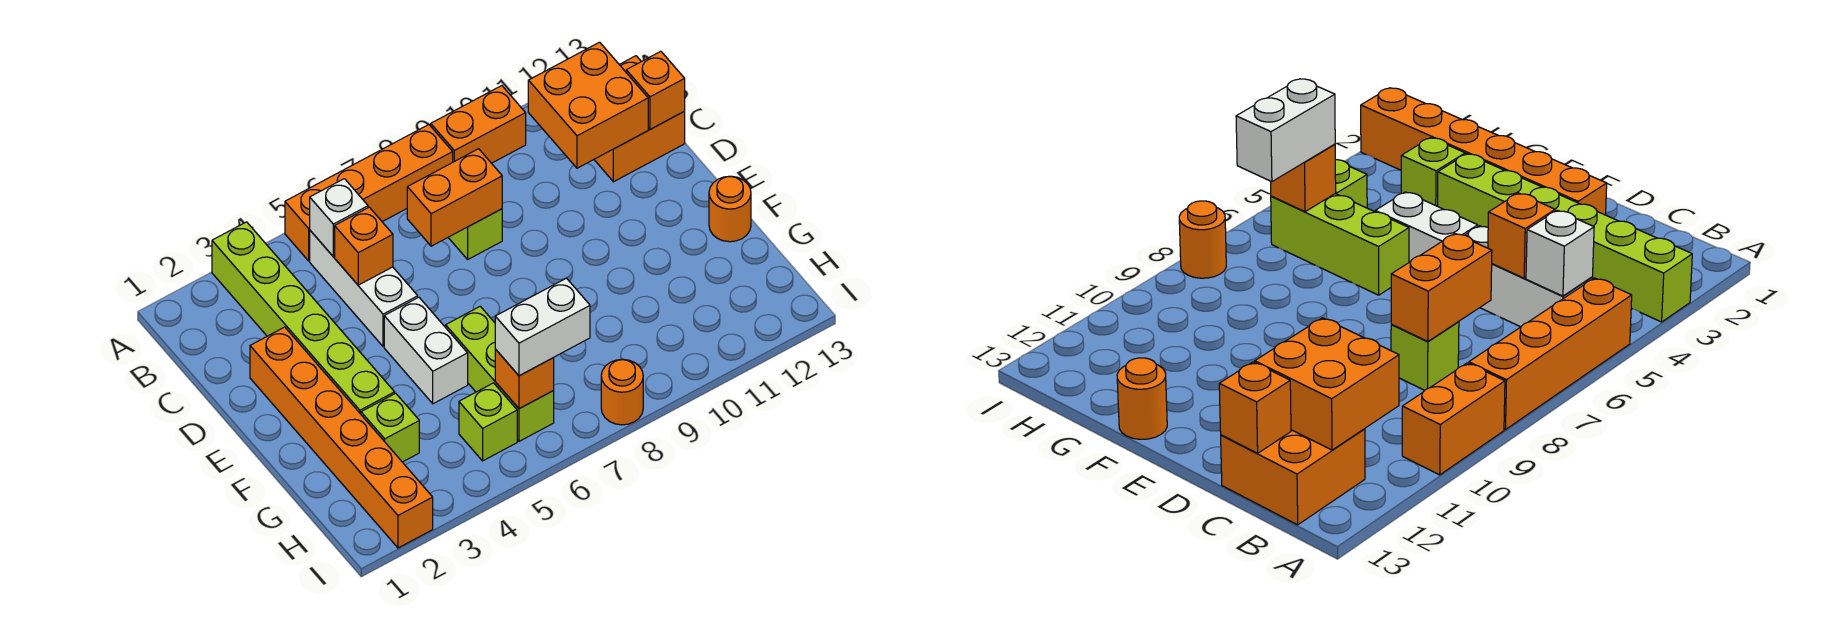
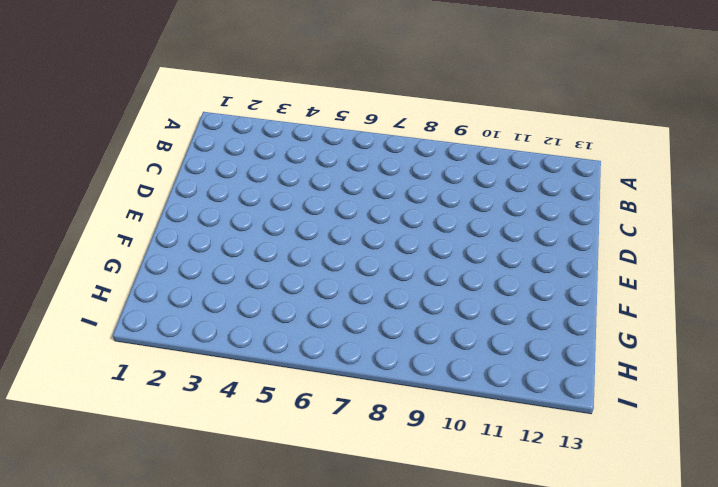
none -> lime 1x6 brick [212,222,395,414]
none -> orange 1x4 brick [285,125,453,261]
none -> orange 1x2 brick [431,86,526,163]

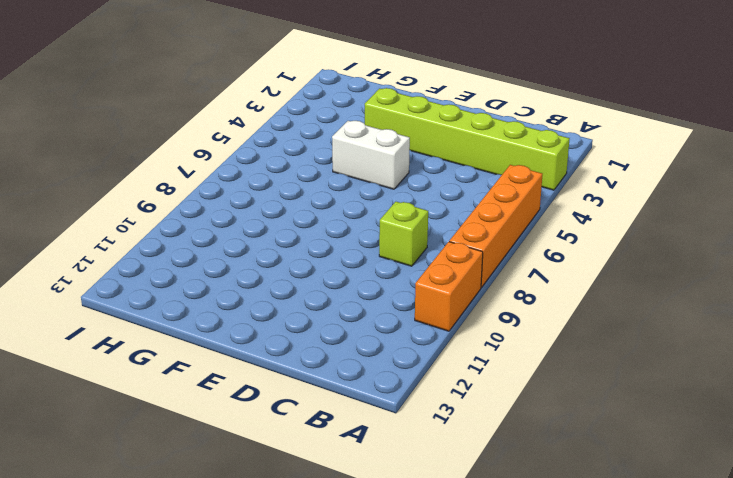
none -> white 1x3 brick [310,231,418,347]
none -> orange 2x2 brick [594,56,685,182]
none -> orange 1x6 brick [250,327,433,548]

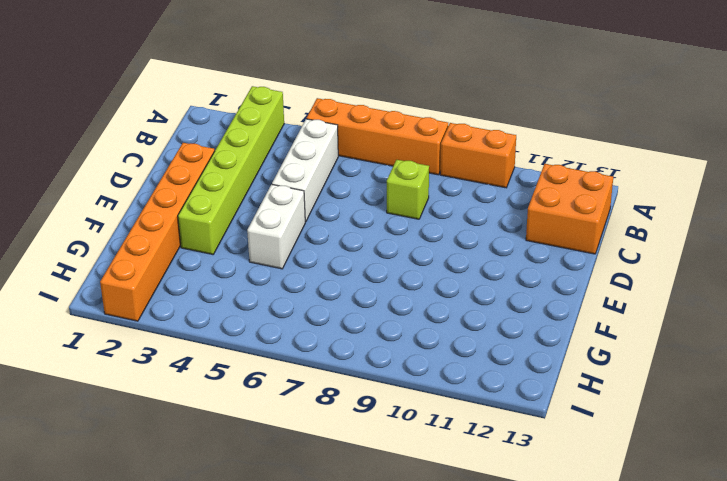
none -> lime 1x3 brick [446,306,554,441]
none -> orange 1x1 round brick [709,176,751,242]
none -> lime 1x1 brick [361,393,419,462]

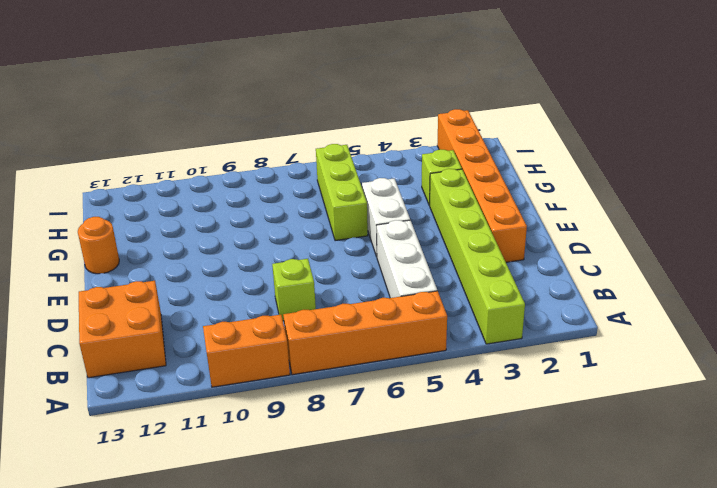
none -> lime 1x1 brick [459,383,517,461]
none -> orange 1x1 round brick [601,359,643,425]
none -> white 1x1 brick [310,179,368,257]

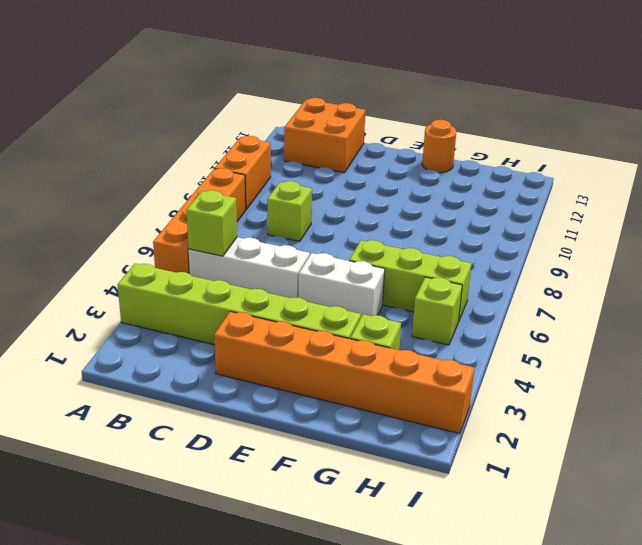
lime 1x1 brick [186,190,237,256] -> white 1x1 brick [310,179,368,257]
none -> orange 1x1 round brick [601,359,643,425]
none -> orange 2x2 brick [528,42,648,168]
none -> orange 1x1 brick [335,207,393,285]

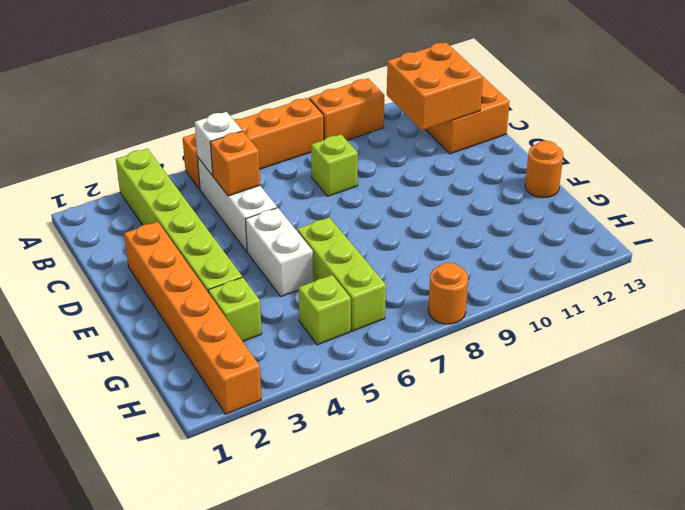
none -> orange 1x2 brick [407,149,502,246]
none -> orange 1x1 brick [626,51,685,129]
none -> orange 1x1 brick [495,349,554,409]

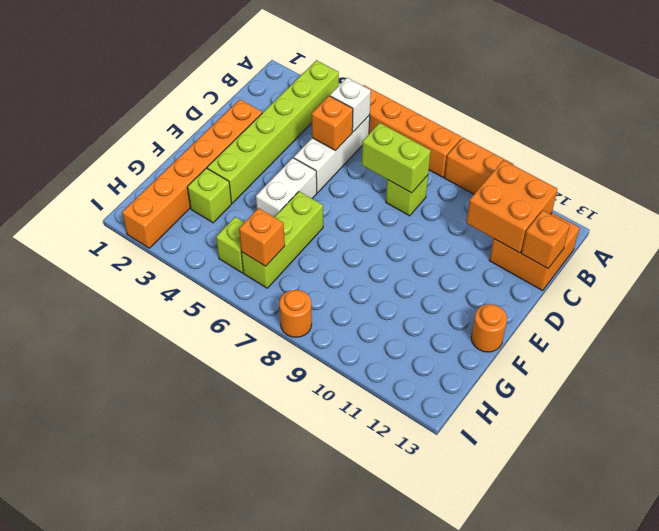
lime 1x2 brick [362,123,431,193] -> orange 1x2 brick [407,149,502,246]
none -> white 1x2 brick [495,278,590,376]

